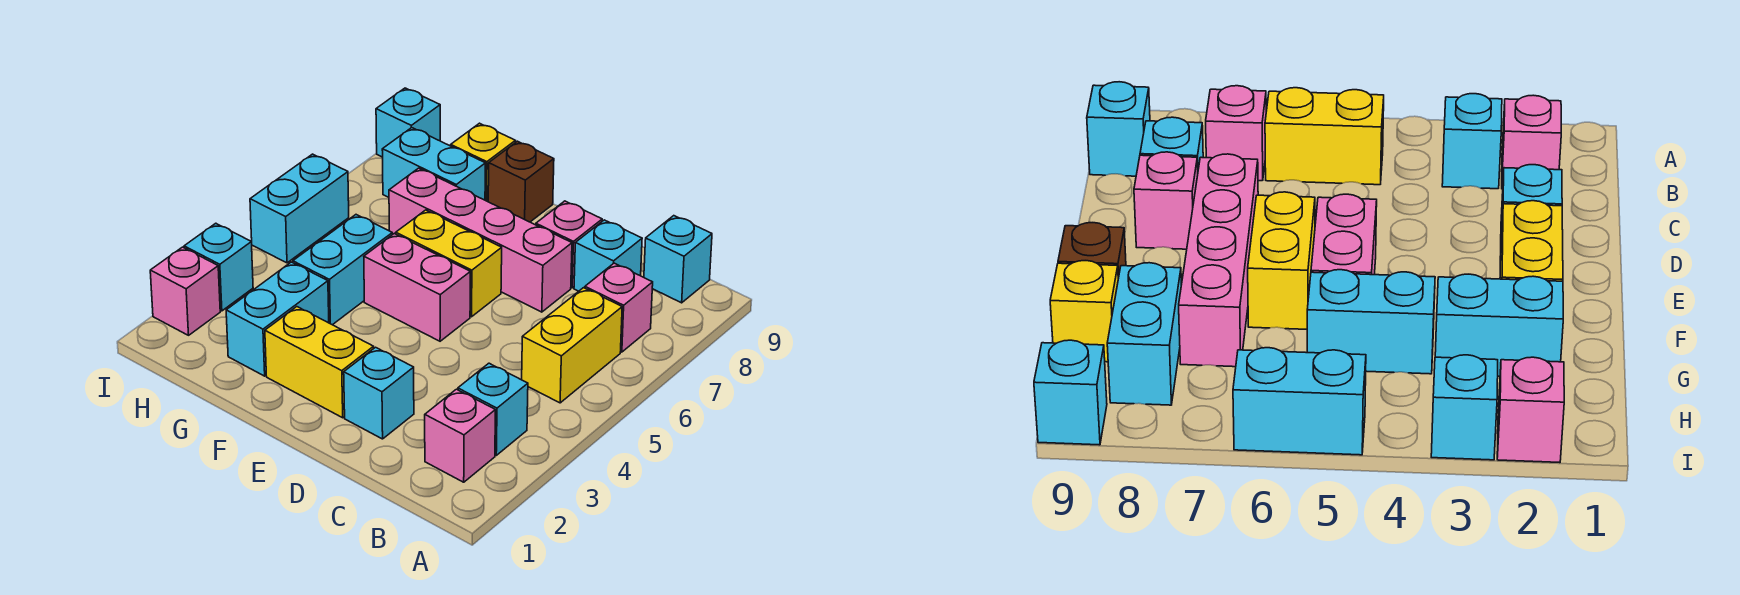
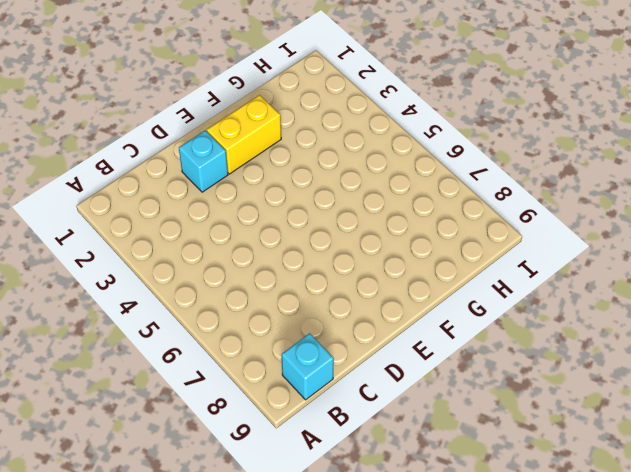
none -> pink 1x1 brick [425,389,495,482]
none -> cyan 1x1 brick [458,363,528,455]
none -> yellow 1x2 brick [522,288,622,403]

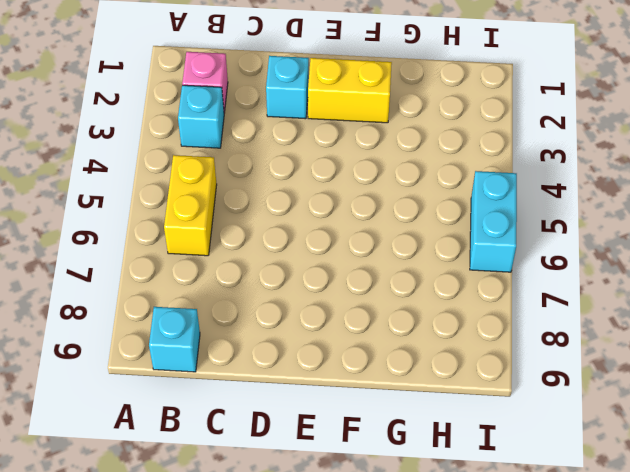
none -> pink 1x1 brick [585,263,653,352]
none -> cyan 1x1 brick [574,220,642,291]
none -> pink 1x4 brick [389,168,572,312]

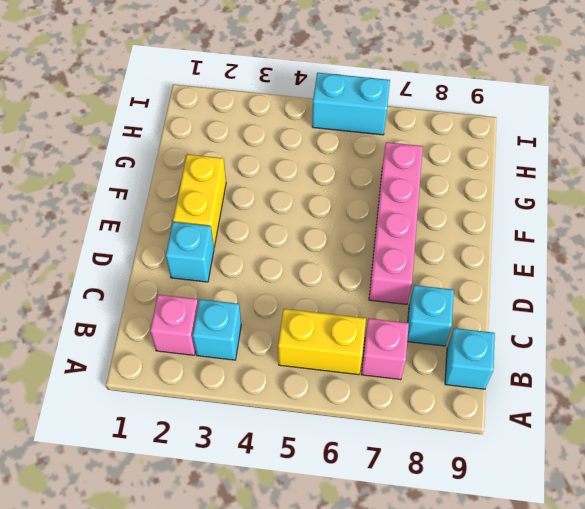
none -> pink 1x1 brick [536,201,602,288]
none -> pink 1x2 brick [364,234,470,341]
none -> yellow 1x2 brick [396,210,502,317]

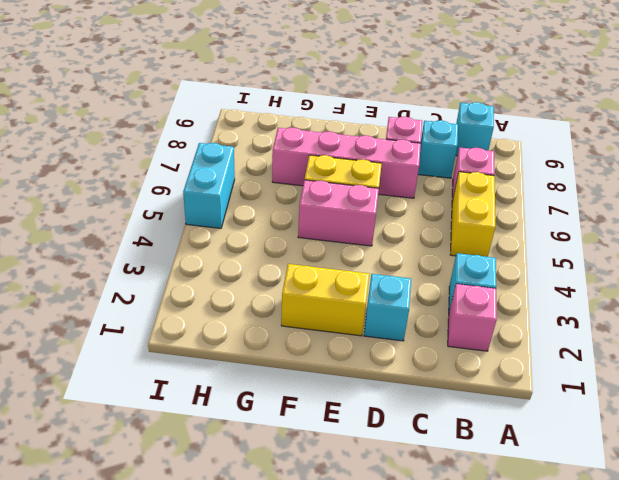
none -> brown 1x1 brick [488,141,554,222]
none -> cyan 1x2 brick [226,262,329,376]
none -> cyan 1x2 brick [293,215,392,325]

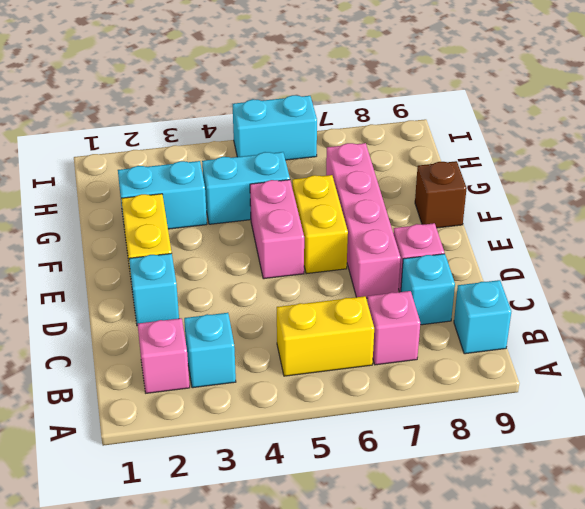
none -> cyan 1x2 brick [382,128,485,200]
none -> yellow 1x1 brick [451,123,516,202]
none -> pink 1x1 brick [150,247,220,335]

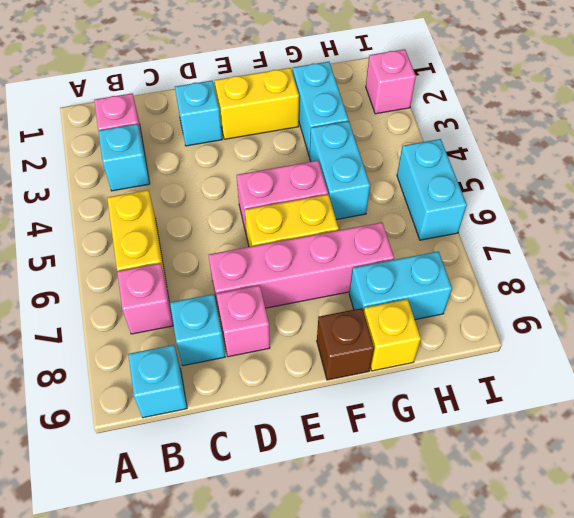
none -> cyan 1x1 brick [184,223,253,311]
none -> cyan 1x1 brick [376,88,440,157]

